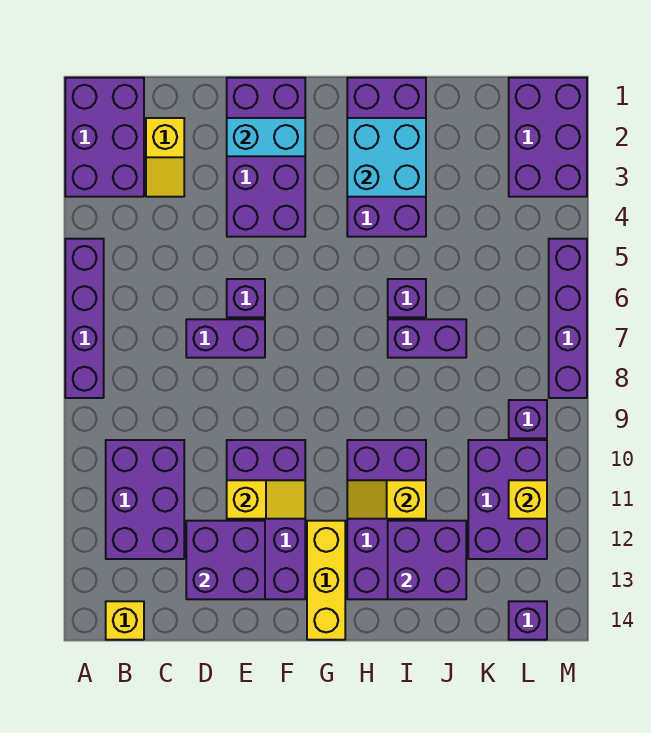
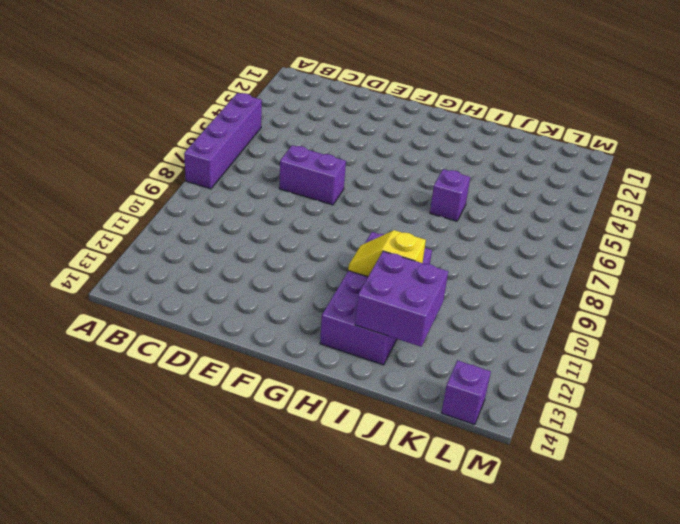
none -> purple 2x3 brick [65,78,144,197]
none -> purple 2x3 brick [106,440,184,559]
none -> yellow 1x1 brick [106,601,144,640]

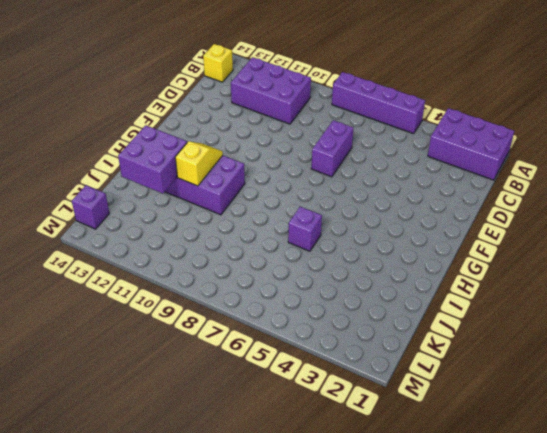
none -> yellow 1x2 slope [146,118,184,197]
none -> purple 2x4 brick [227,78,305,237]
none -> purple 1x1 brick [227,279,265,317]

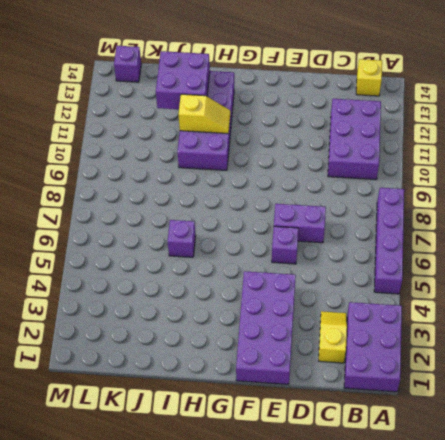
none -> purple 2x4 brick [227,440,305,599]
none -> yellow 1x3 brick [307,521,345,640]
none -> purple 2x4 brick [347,78,426,237]

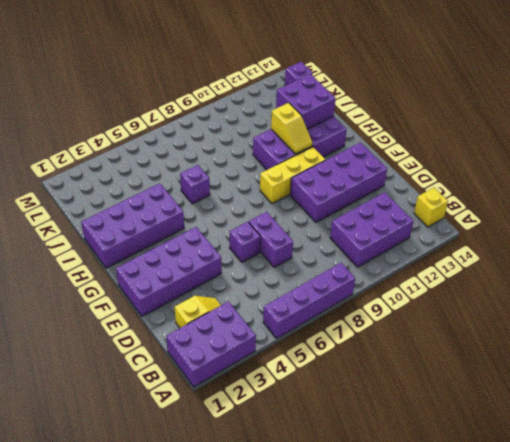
yellow 1x3 brick [260,147,325,203] -> yellow 1x3 brick moved to [307,521,345,640]
none -> purple 1x2 brick [388,319,466,358]
none -> purple 2x3 brick [468,440,547,559]
none -> purple 2x3 brick [509,78,587,197]

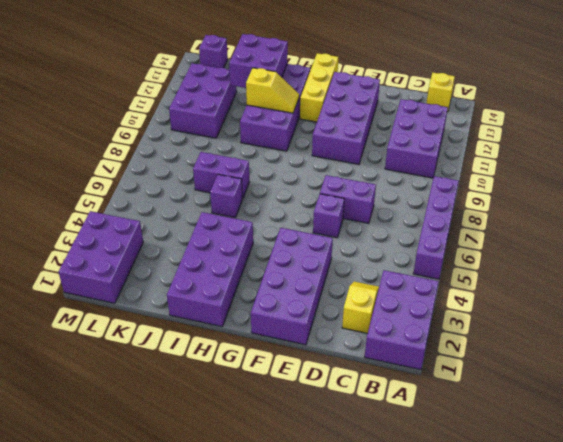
none -> purple 1x1 brick [509,400,547,438]
none -> purple 1x4 brick [549,239,587,398]
none -> purple 2x2 brick [186,521,265,599]

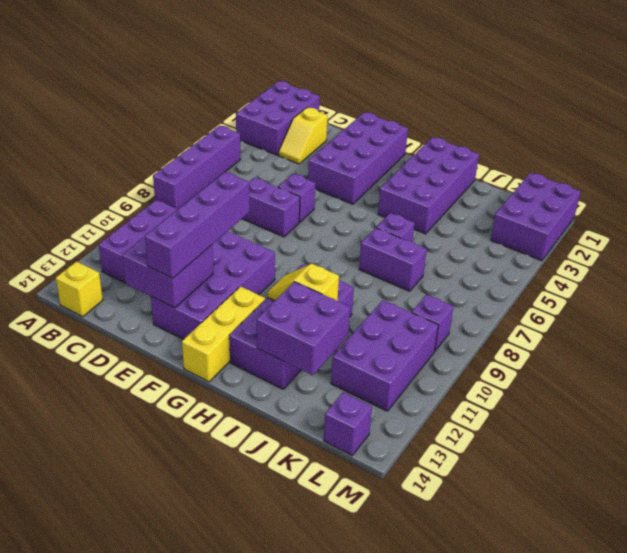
purple 1x4 brick [145,172,250,278] -> purple 1x4 brick moved to [549,239,587,398]
none -> cyan 1x2 brick [227,118,305,156]
none -> yellow 1x2 slope [227,480,305,519]
none -> cyan 2x2 brick [347,118,426,197]

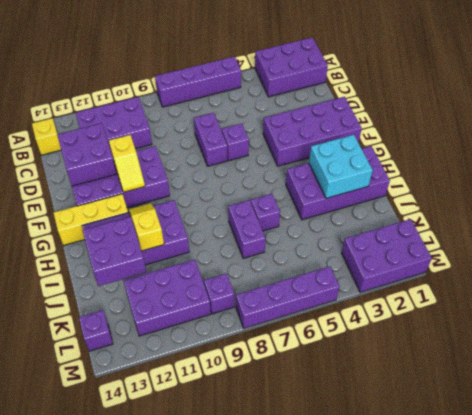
none -> yellow 1x2 slope [146,118,184,197]
none -> cyan 1x2 brick [227,118,305,156]
none -> yellow 1x1 brick [509,480,547,519]

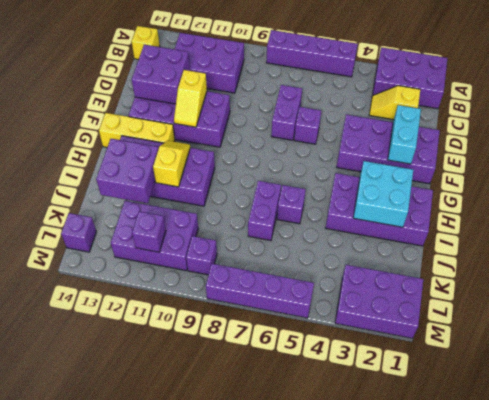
purple 1x1 brick [132,211,166,252] -> yellow 1x1 brick [509,480,547,519]

